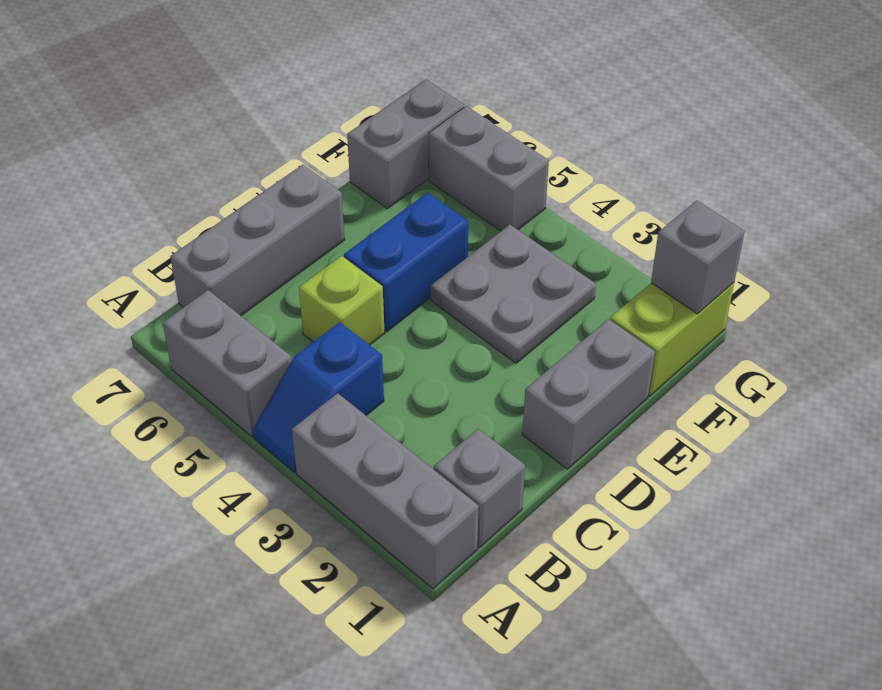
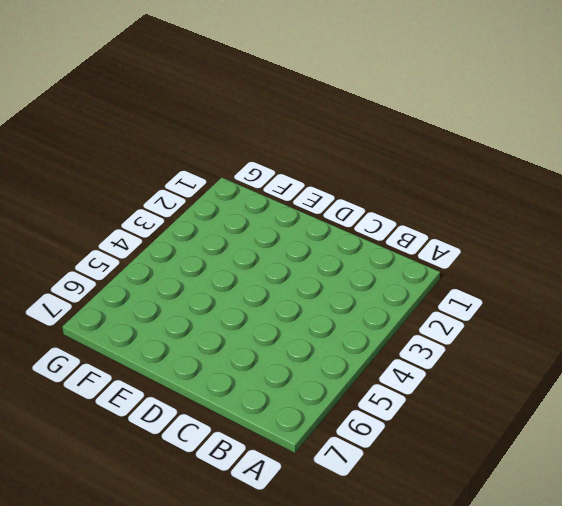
none -> grey 1x3 brick [292,393,479,589]
none -> blue 1x2 slope [253,322,384,473]
none -> grey 1x2 brick [163,290,291,436]

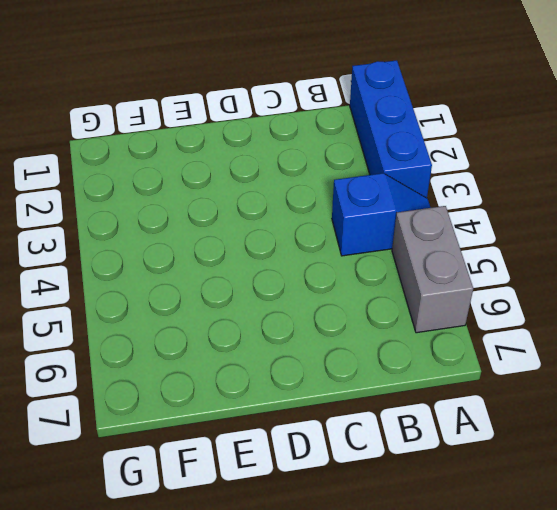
blue 1x3 brick [350,60,432,198] -> grey 1x3 brick [292,393,479,589]
none -> grey 1x1 brick [434,429,525,547]
none -> grey 1x3 brick [170,165,345,316]
none -> lime 1x1 brick [299,256,385,345]

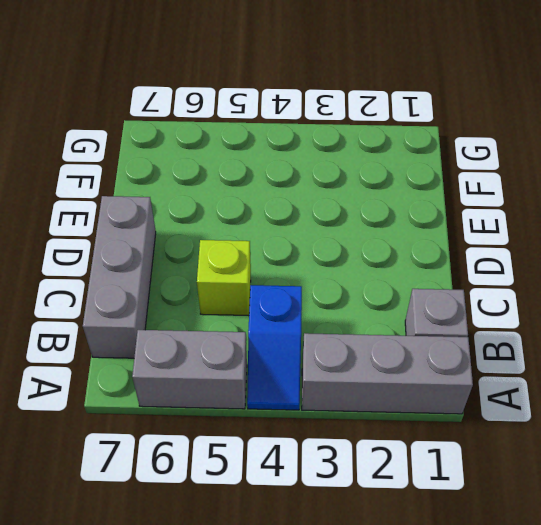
none -> grey 1x2 brick [522,319,655,469]
none -> blue 1x2 brick [344,193,468,332]
none -> grey 2x2 plate [431,225,596,363]

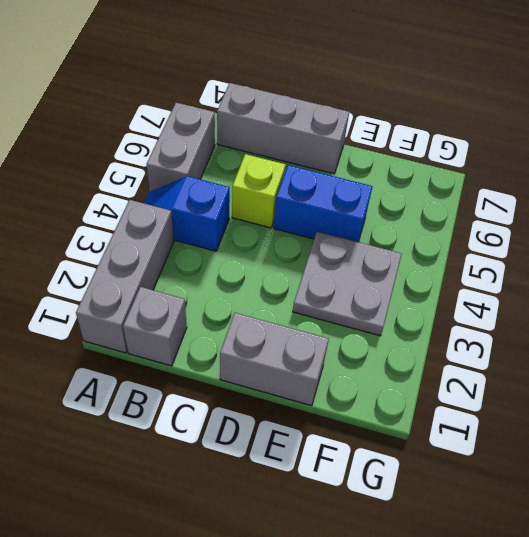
none -> lime 1x2 brick [610,283,734,396]
none -> grey 1x2 brick [347,79,464,209]
none -> grey 1x2 brick [429,106,549,231]

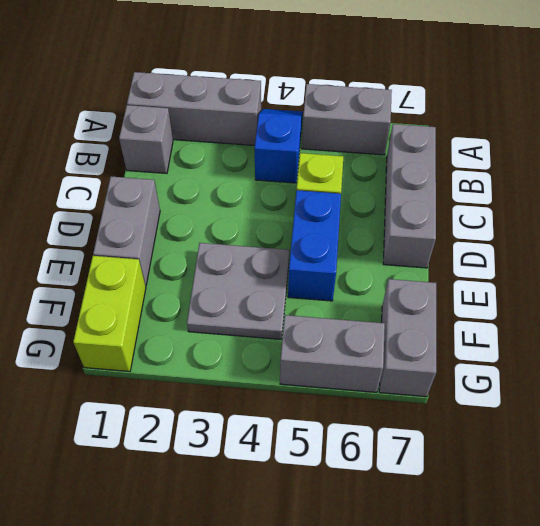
none -> grey 1x1 brick [651,200,745,314]

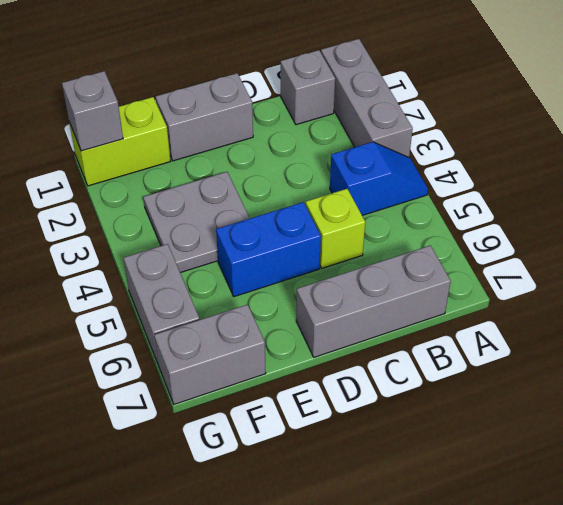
none -> grey 1x2 brick [163,290,291,436]

